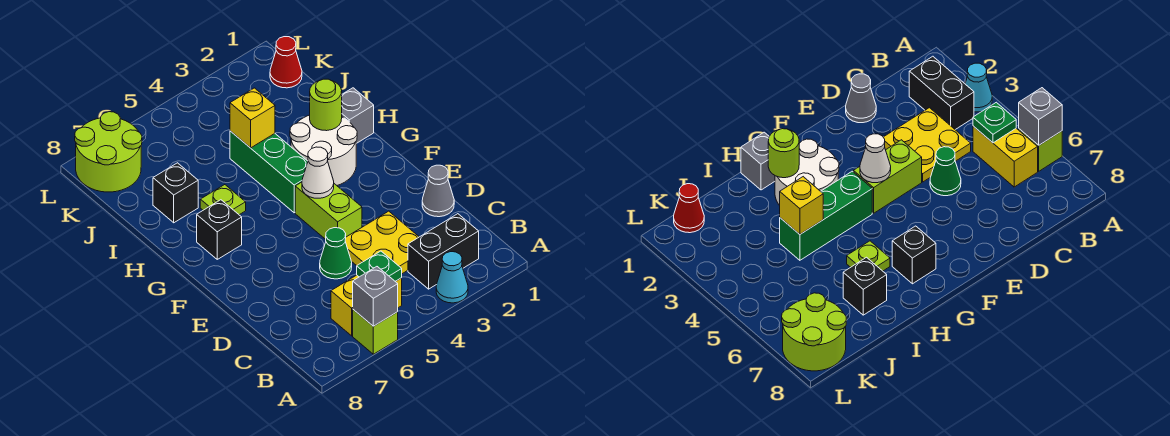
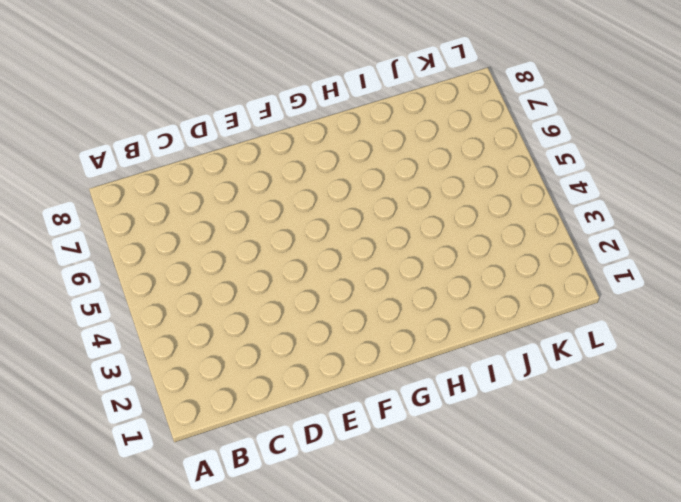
none -> cyan 1x1 cone [436,252,468,303]
none -> lime 1x1 brick [353,310,398,354]
none -> black 1x2 brick [408,214,479,289]

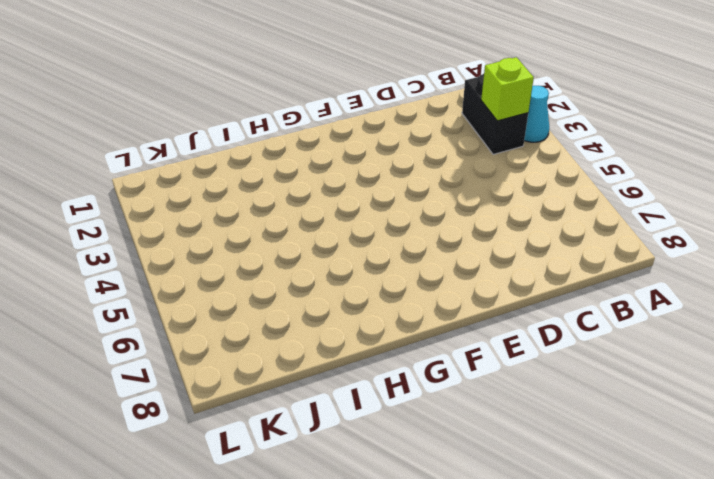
lime 1x1 brick [481,57,534,121] -> lime 1x1 brick moved to [353,310,398,354]
none -> yellow 1x2 brick [331,275,402,336]
none -> yellow 2x2 plate [345,211,419,274]
none -> grey 1x1 cone [422,165,454,217]

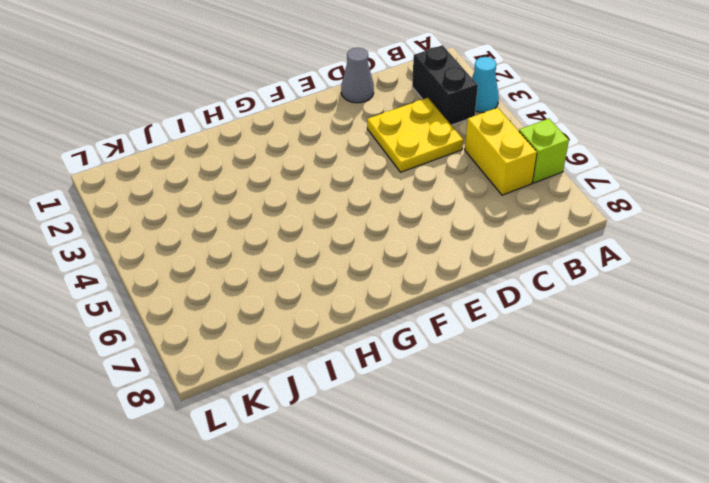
none -> green 1x1 cone [320,228,352,279]
none -> lime 1x2 brick [295,182,362,239]
none -> white 2x2 round brick [290,115,357,185]

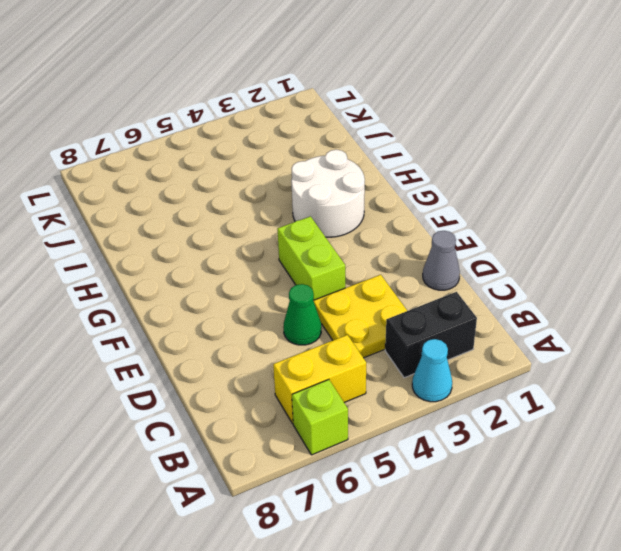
none -> green 1x3 brick [230,131,308,213]
none -> black 1x1 brick [197,200,242,259]
none -> grey 1x1 brick [342,88,374,143]

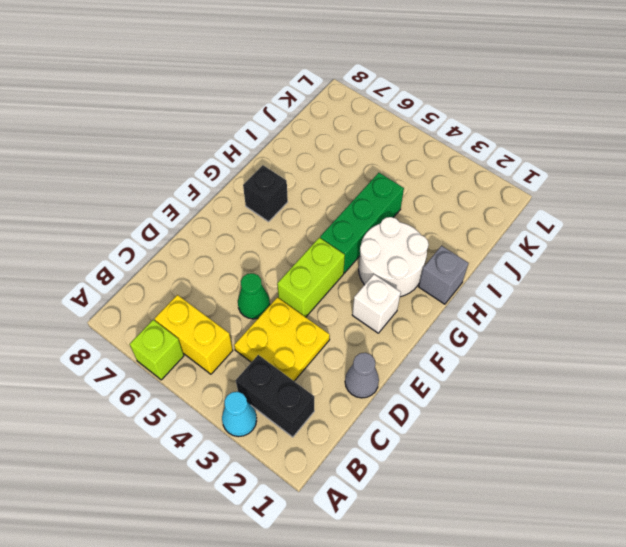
white 1x1 brick [352,274,401,333] -> none
none -> lime 1x1 plate [200,185,246,215]
none -> black 1x1 brick [153,163,198,223]
none -> red 1x1 cone [270,37,302,88]

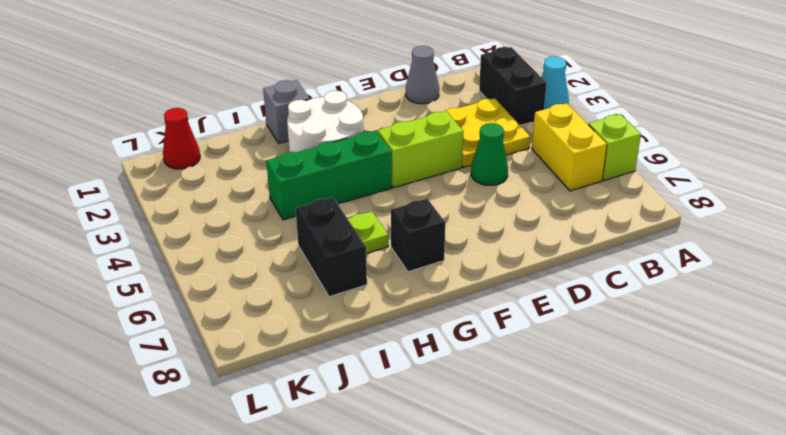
black 1x2 brick [296,197,367,297] -> black 1x1 brick [153,163,198,223]
none -> lime 2x2 round brick [75,112,142,192]
none -> grey 1x1 brick [353,267,398,326]
none -> green 1x1 plate [357,251,402,281]

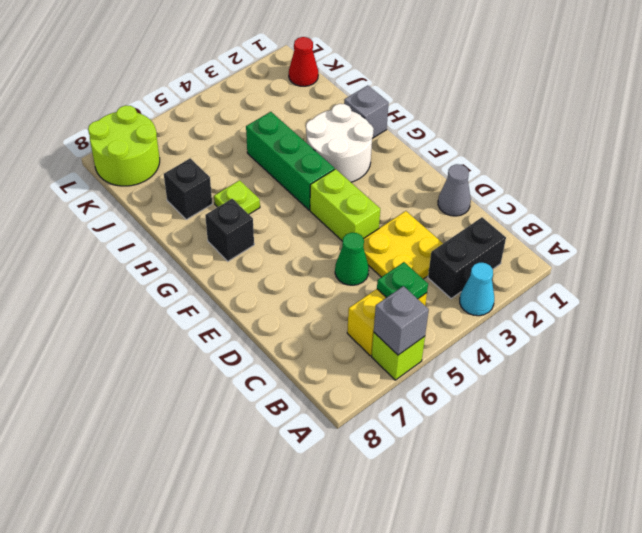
none -> white 1x1 cone [302,147,334,198]
none -> lime 1x1 round brick [310,79,342,131]
none -> yellow 1x1 brick [230,88,275,148]

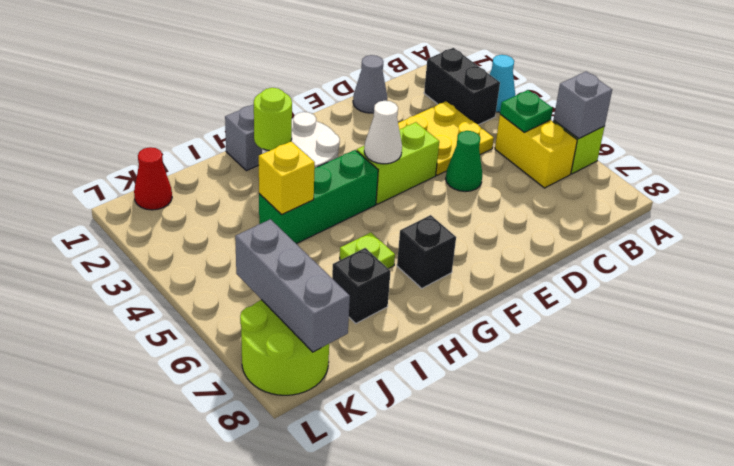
grey 1x3 brick [235,219,350,352] -> none

